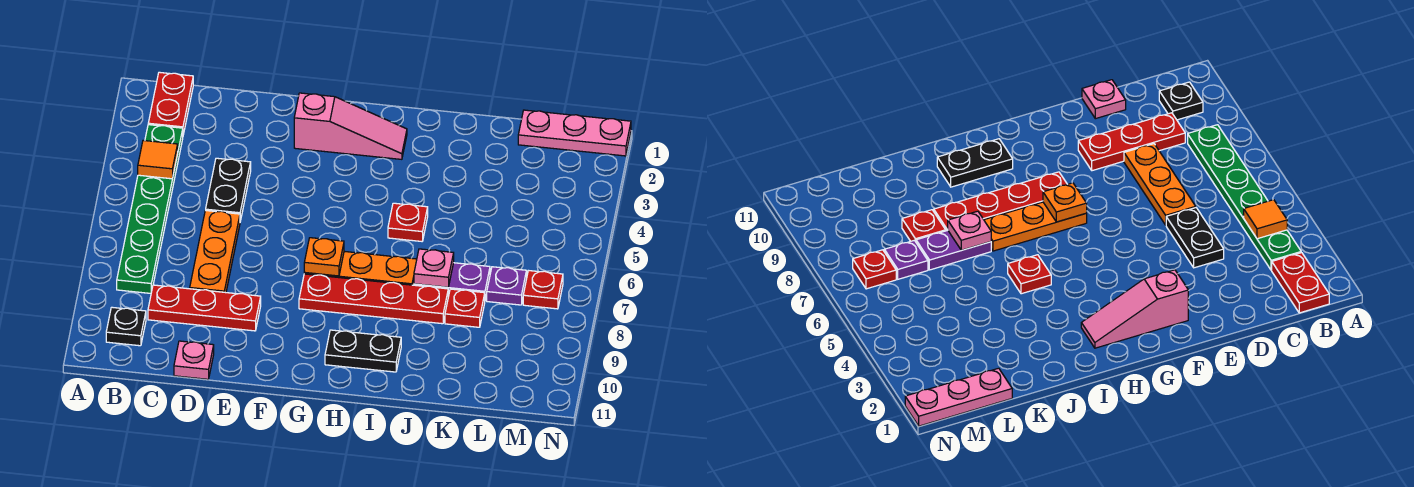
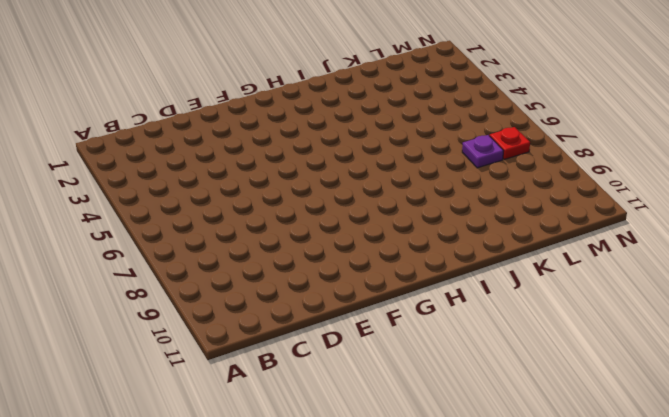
none -> red 1x2 plate [148,72,193,135]
none -> green 1x6 plate [117,125,183,293]
none -> black 1x1 plate [106,307,146,346]

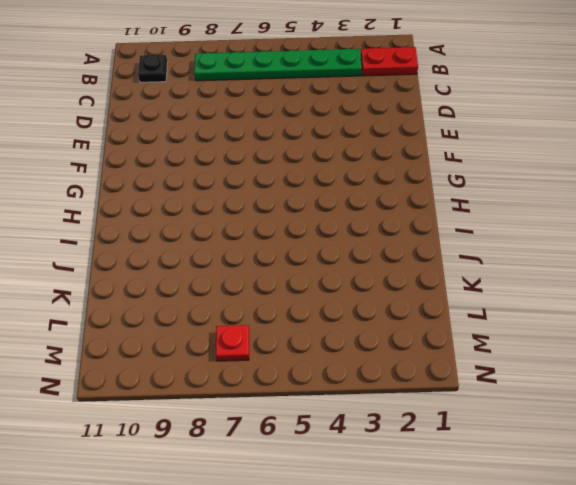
none -> red 1x3 plate [148,285,261,331]
none -> black 1x2 plate [206,158,251,221]
none -> orange 1x3 plate [190,211,240,293]

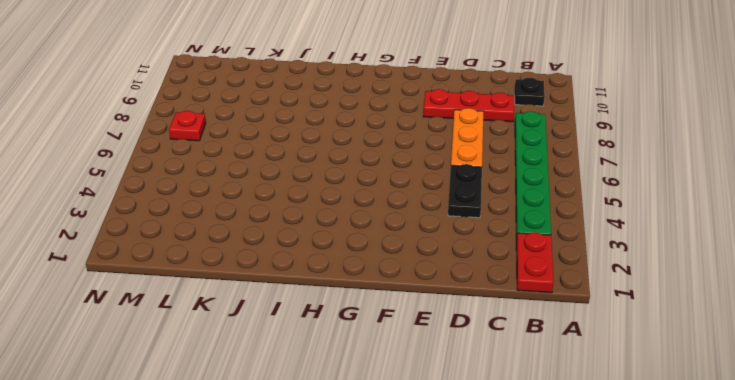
none -> pink 1x1 plate [174,341,214,379]
none -> pink 1x3 slope [294,93,407,159]
none -> orange 1x3 plate [304,251,417,285]

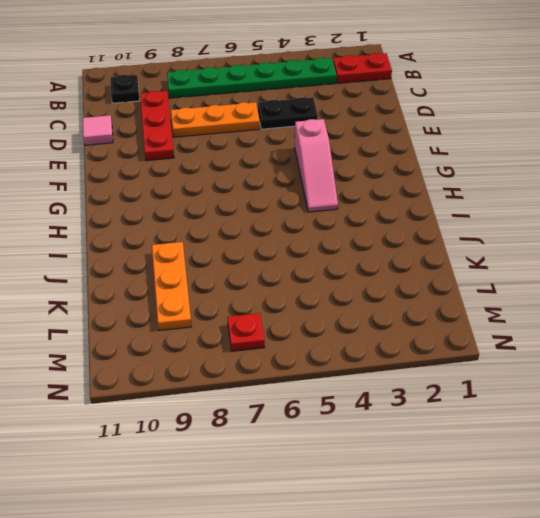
pink 1x1 tile [83,115,113,145] -> pink 1x1 plate [174,341,214,379]
pink 1x3 slope [295,119,338,212] -> pink 1x3 slope moved to [294,93,407,159]
orange 1x3 plate [152,242,192,331] -> orange 1x3 plate moved to [304,251,417,285]
none -> red 1x4 plate [299,274,448,324]
none -> black 1x2 plate [325,330,401,372]
none -> red 1x1 plate [388,203,428,241]

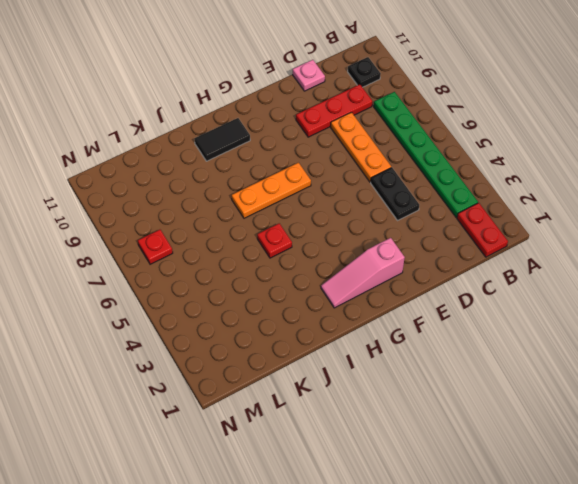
black 1x2 tile [195,118,250,161] -> black 1x2 plate [325,330,401,372]
none -> red 1x4 plate [299,274,448,324]
none -> purple 1x2 plate [414,263,490,299]
none -> red 1x1 plate [445,289,485,327]

